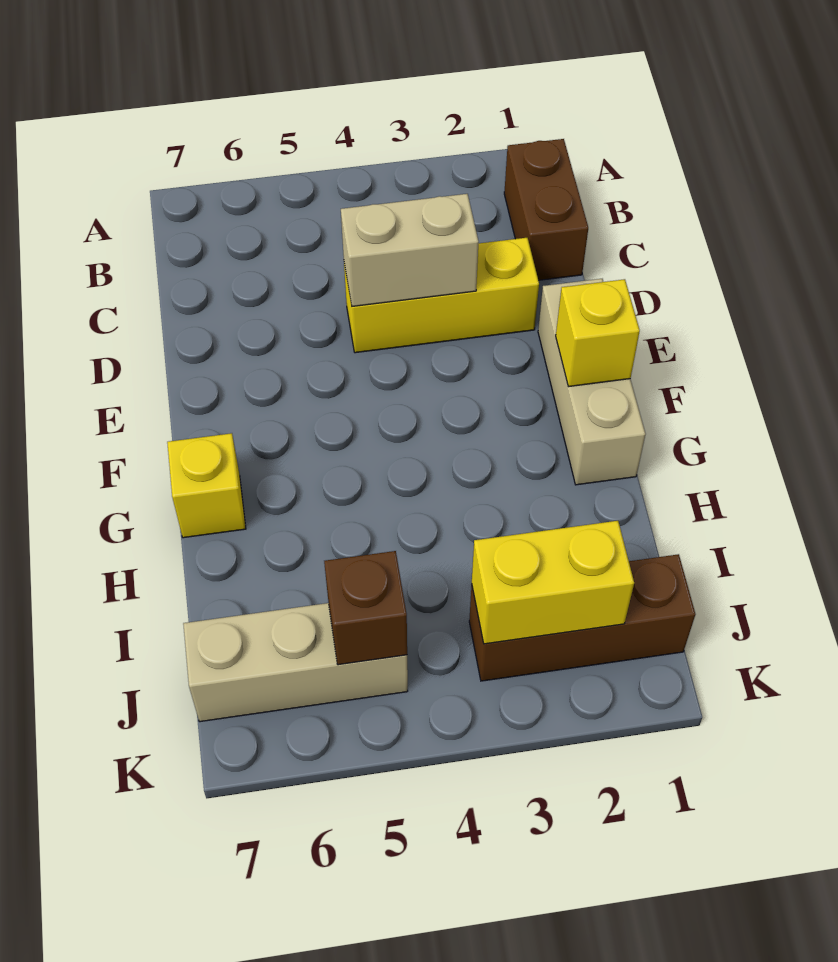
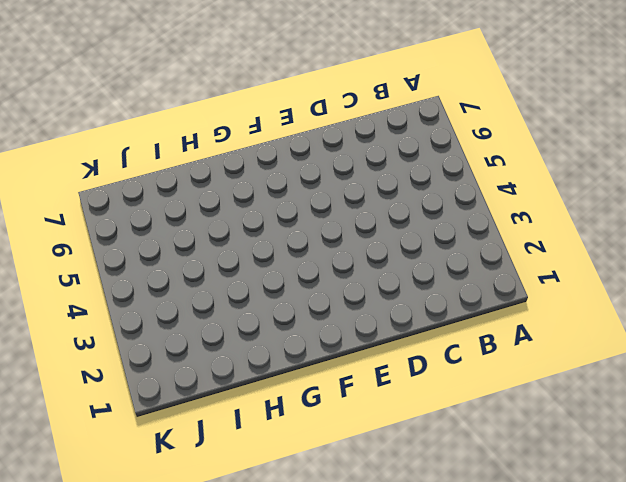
none -> brown 1x2 brick [504,139,588,280]
none -> yellow 1x3 brick [344,238,539,353]

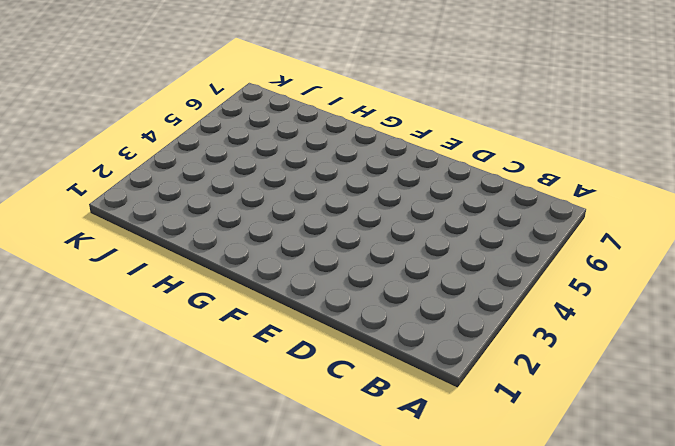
none -> brown 1x2 brick [504,139,588,280]
none -> yellow 1x3 brick [344,238,539,353]

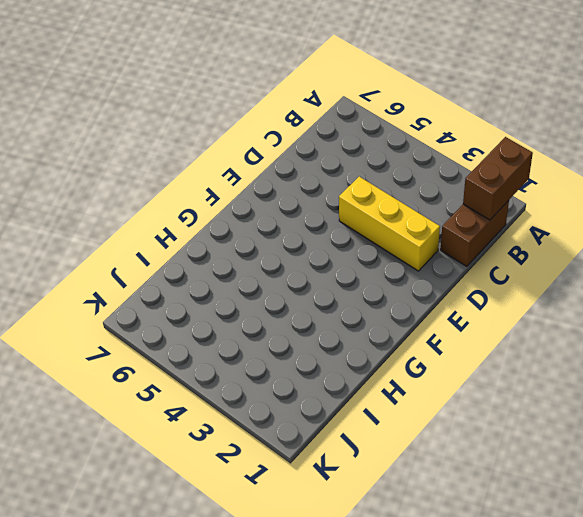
brown 1x2 brick [463,137,533,220] -> none
none -> tan 1x3 brick [538,279,646,485]
none -> yellow 1x1 brick [167,433,246,538]

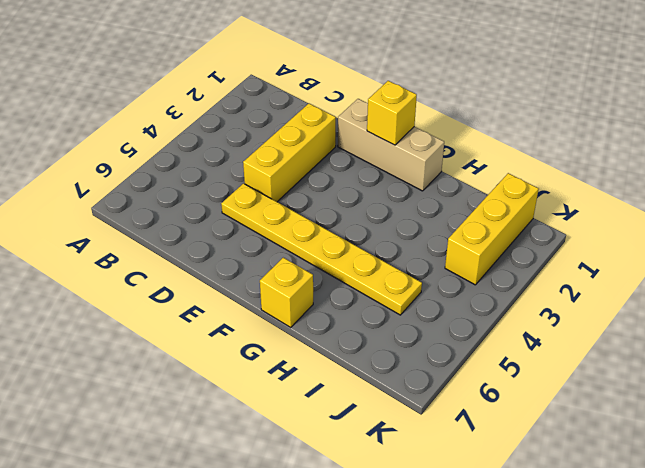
yellow 1x6 plate [221,183,422,315] -> none
yellow 1x3 brick [445,173,539,285] -> brown 1x3 brick [469,554,695,681]
none -> brown 1x2 brick [504,139,588,280]
none -> tan 1x3 brick [183,603,408,722]

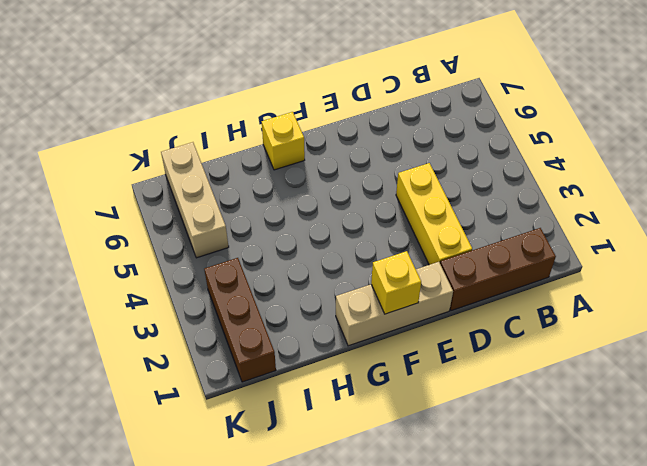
brown 1x3 brick [440,228,556,311] -> brown 1x2 brick [504,139,588,280]
none -> tan 1x2 brick [341,194,479,306]
none -> yellow 1x2 brick [472,521,634,644]

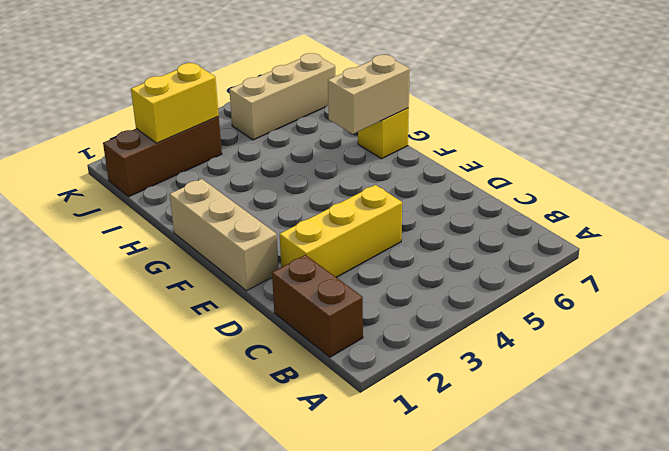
tan 1x2 brick [328,55,410,134] -> tan 1x2 brick moved to [341,194,479,306]
none -> yellow 1x1 brick [556,279,640,387]
none -> brown 1x1 brick [324,551,407,665]

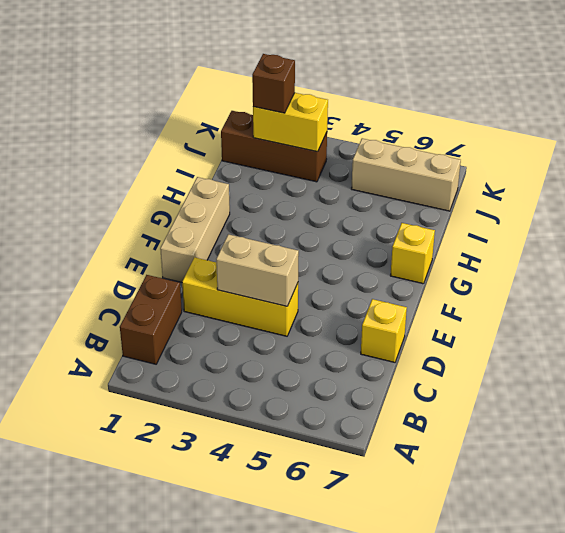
yellow 1x1 brick [361,299,407,362] -> yellow 1x1 brick moved to [556,279,640,387]
brown 1x1 brick [252,54,295,113] -> brown 1x1 brick moved to [324,551,407,665]

